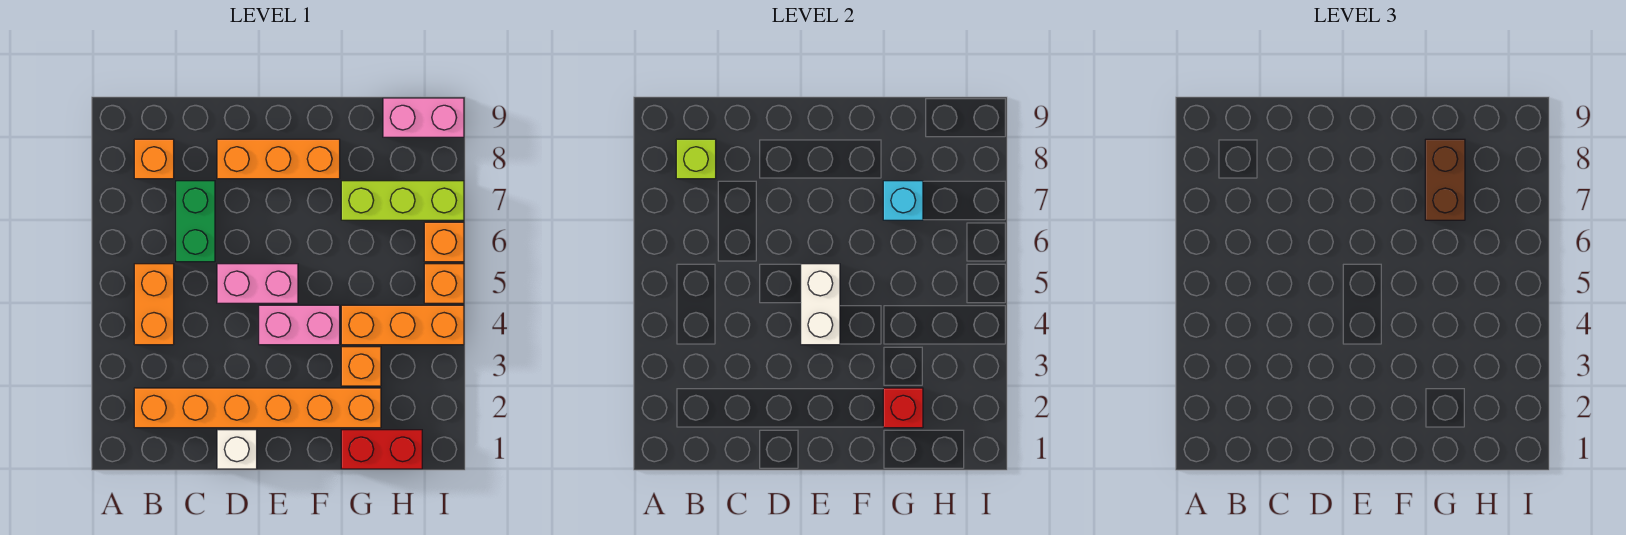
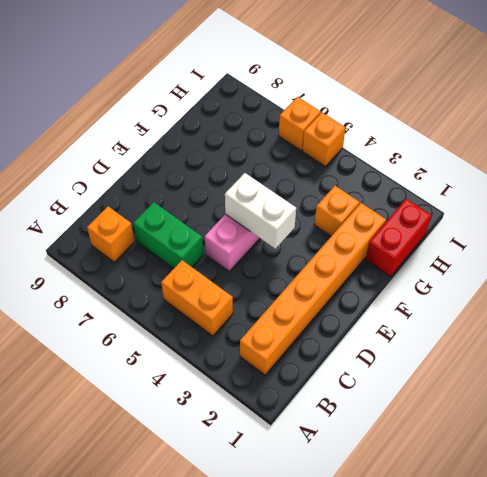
none -> white 1x1 brick [217,430,257,469]
none -> orange 1x3 brick [217,139,340,179]
none -> pink 1x2 brick [259,305,340,345]

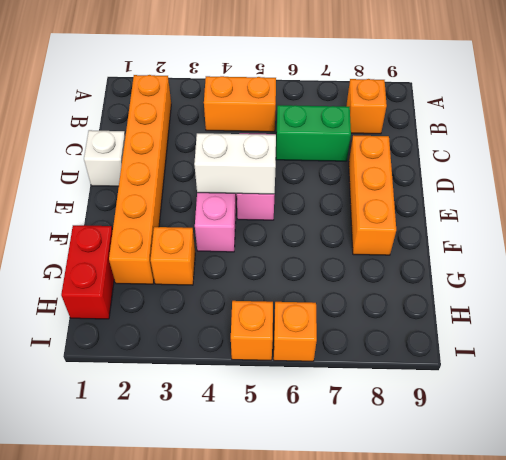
none -> orange 1x3 brick [341,305,464,345]
none -> lime 1x3 brick [341,181,464,220]
none -> pink 1x2 brick [383,98,464,137]

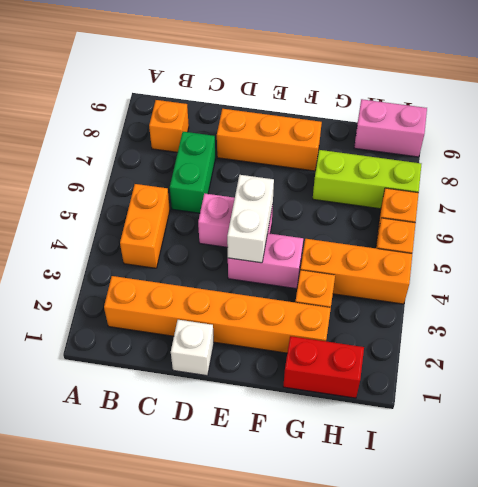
none -> lime 1x1 brick [676,139,716,179]
none -> red 1x1 brick [883,388,923,428]
none -> cyan 1x1 brick [883,181,923,220]

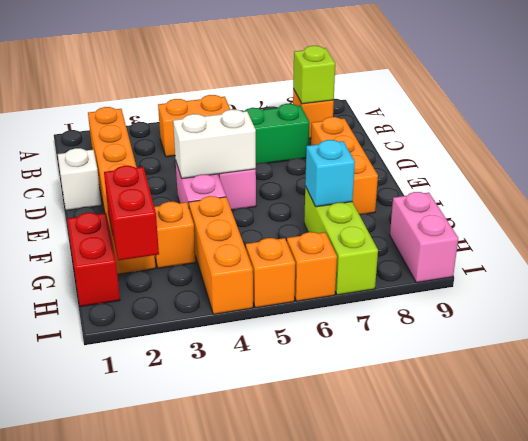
red 1x2 brick [104,166,159,260] -> red 1x1 brick [883,388,923,428]
none -> brown 1x2 brick [1425,139,1465,220]

